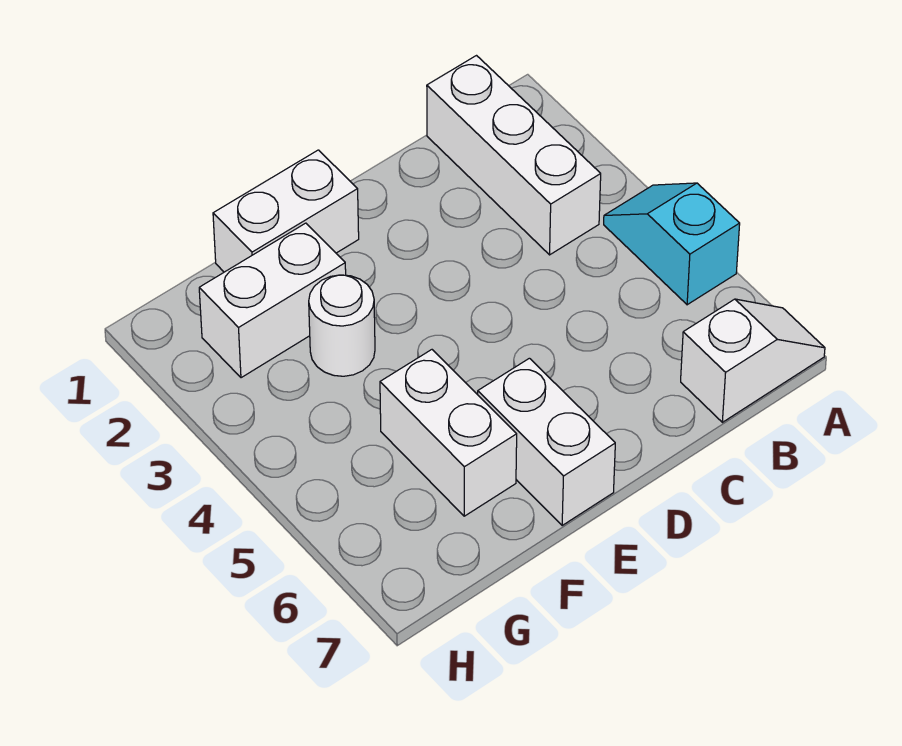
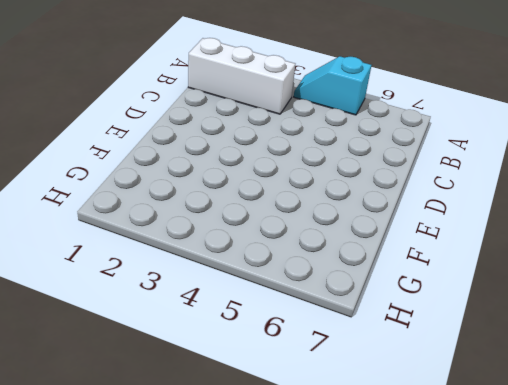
none -> white 1x2 slope [681,299,825,422]
none -> white 1x2 brick [213,150,359,272]

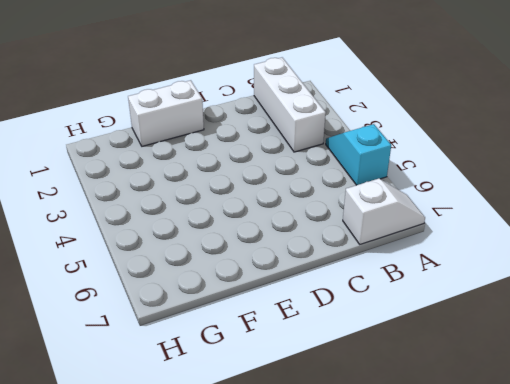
none -> white 1x2 brick [478,358,615,525]
none -> white 1x2 brick [199,223,346,378]

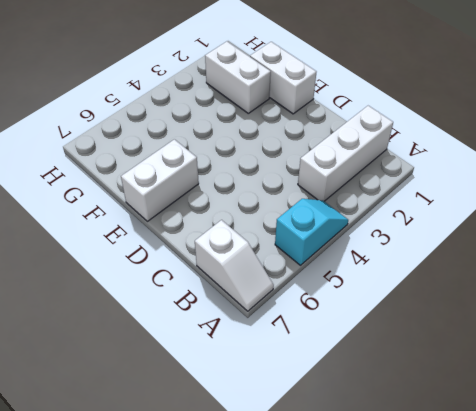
none -> white 1x1 round brick [309,275,375,376]
none -> white 1x2 brick [380,350,517,516]

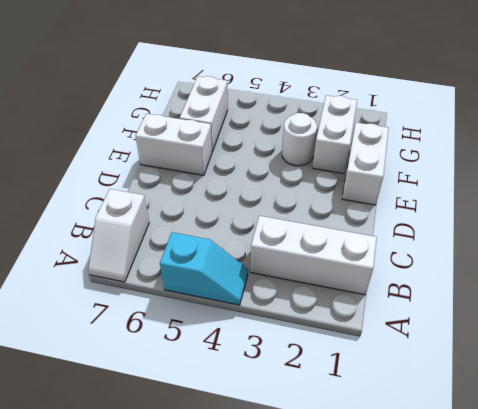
white 1x2 brick [180,76,228,152] -> white 1x2 brick turned to [380,350,517,516]

